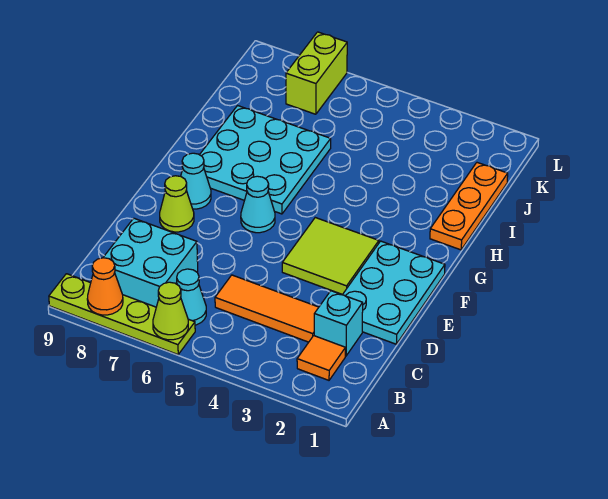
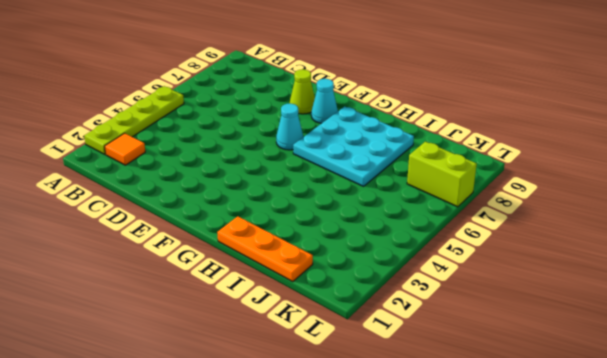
lime 1x4 plate [84,86,184,154] -> lime 1x4 plate moved to [49,274,195,354]
none -> cyan 1x1 cone [177,269,206,325]
none -> cyan 2x2 brick [103,218,198,307]
none -> cyan 1x1 brick [314,291,363,356]

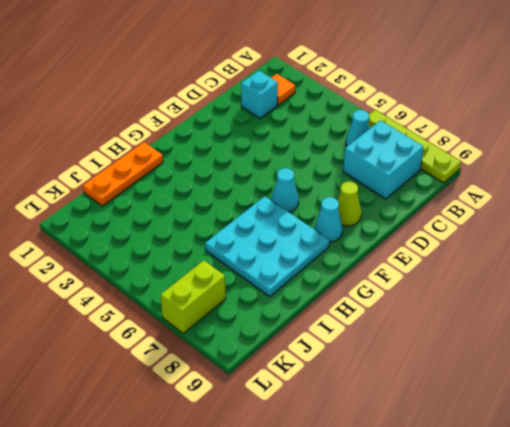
none -> orange 1x3 tile [215,275,319,342]
none -> cyan 2x3 plate [342,241,445,344]
none -> lime 2x2 tile [282,218,379,294]

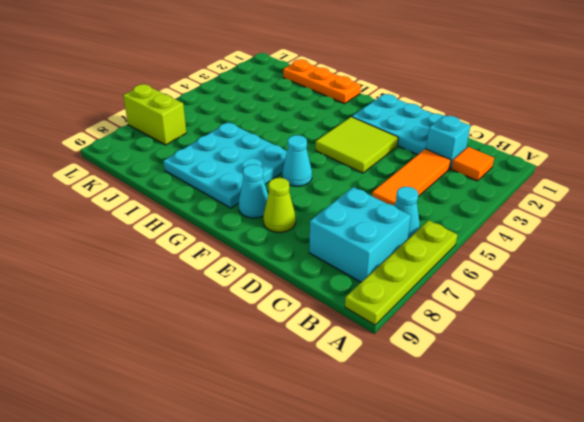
none -> lime 1x1 cone [153,282,188,340]
none -> orange 1x1 cone [87,258,123,315]

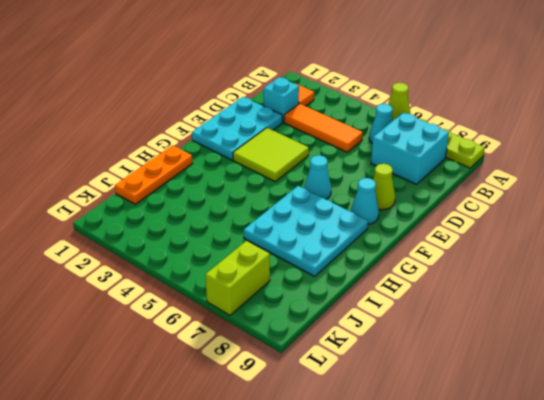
none -> orange 1x1 cone [87,258,123,315]

